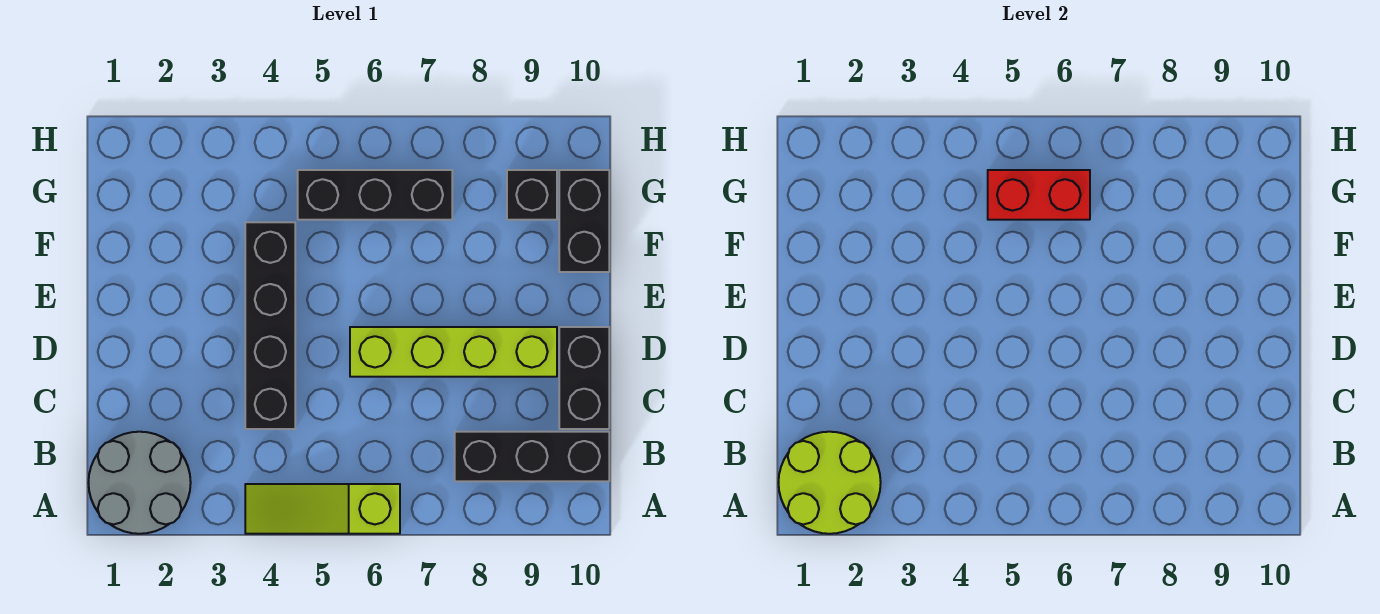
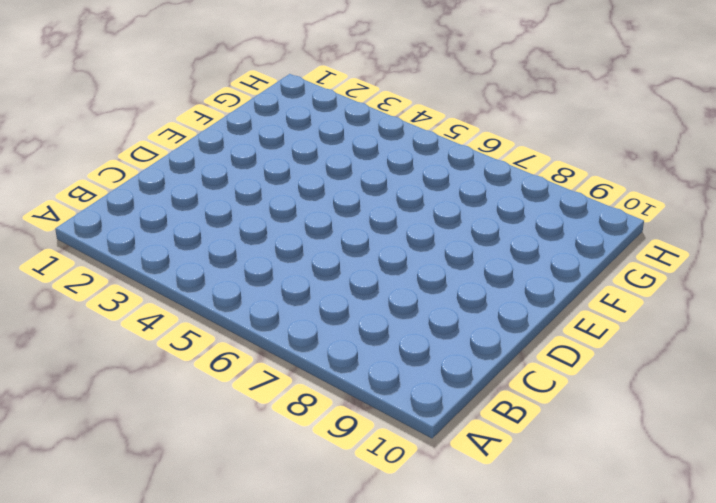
none -> grey 2x2 round brick [88,432,191,534]
none -> lime 1x3 slope [245,484,400,534]

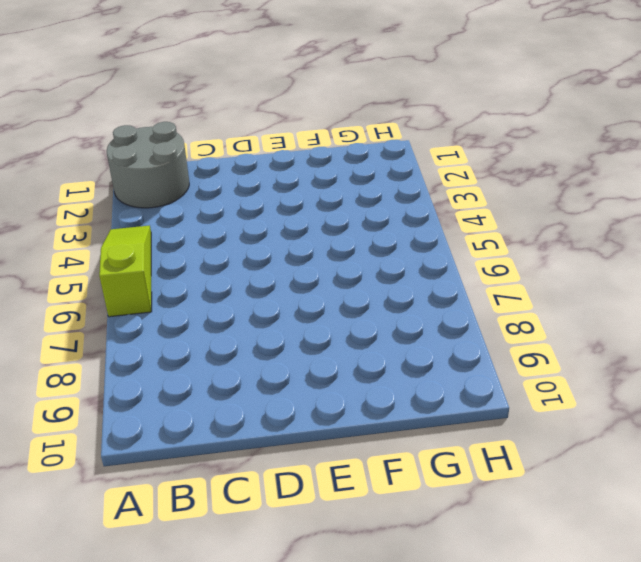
none -> black 1x3 brick [455,432,609,481]
none -> black 1x4 brick [245,222,295,429]

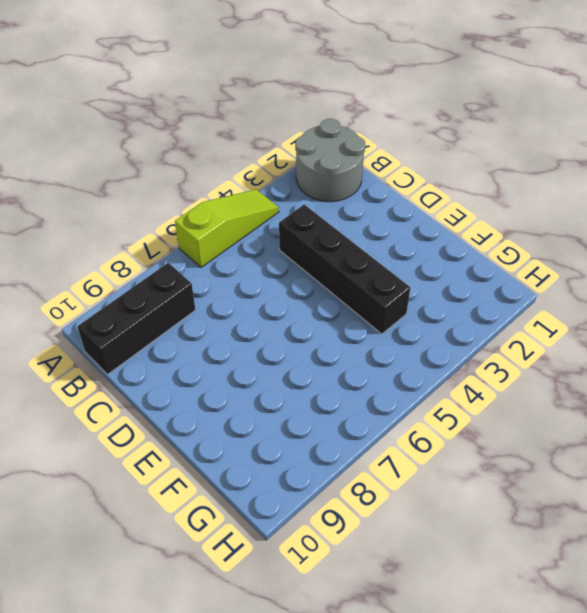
none -> black 1x2 brick [559,327,609,429]
none -> lime 1x4 brick [350,327,557,377]

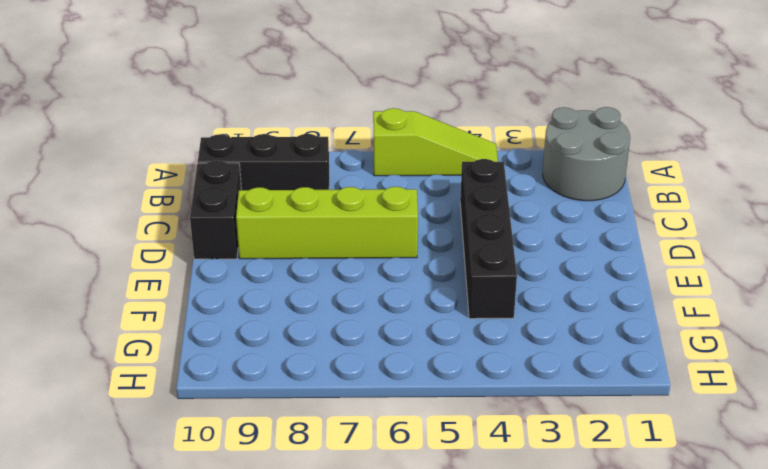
none -> black 1x2 brick [559,170,609,272]
none -> black 1x3 brick [298,170,452,220]

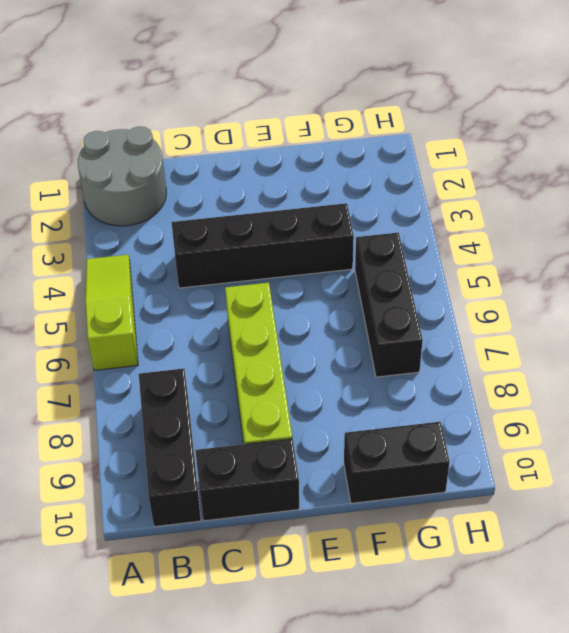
none -> black 1x1 brick [507,170,557,220]
none -> lime 2x2 round brick [778,432,881,534]

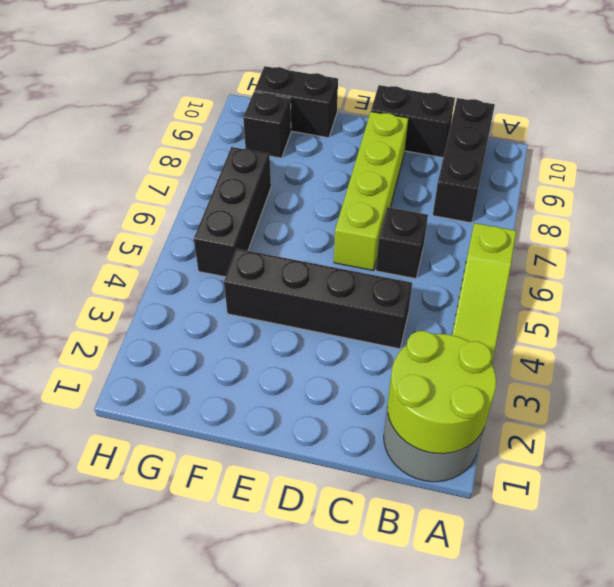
black 1x1 brick [376,207,428,279] -> none
none -> red 1x2 brick [988,170,1090,220]

